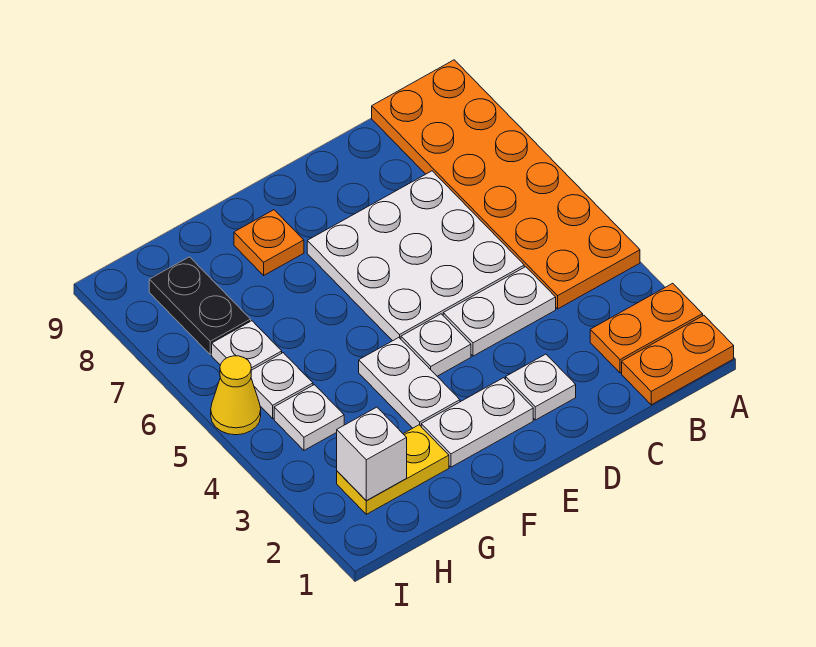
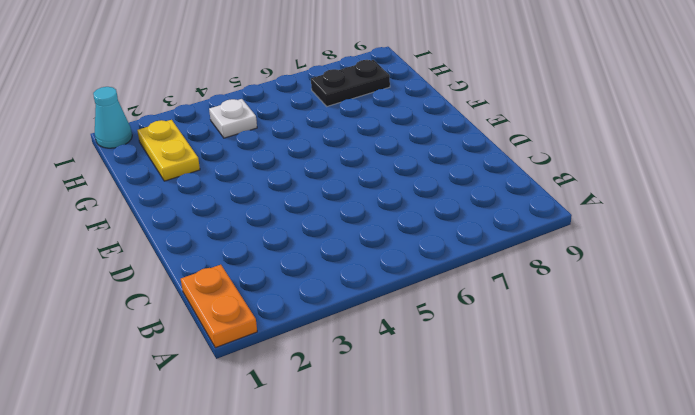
cyan 1x1 cone [93,87,132,148] -> none
none -> orange 1x2 plate [590,283,703,373]
none -> orange 2x6 plate [372,60,640,309]
none -> white 1x2 plate [443,267,556,356]

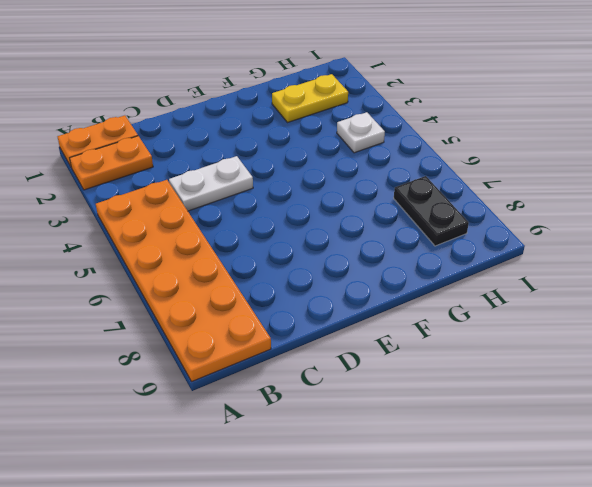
none -> white 3x3 plate [307,171,524,341]
none -> white 1x1 plate [506,354,576,420]
none -> white 1x2 plate [421,378,533,467]

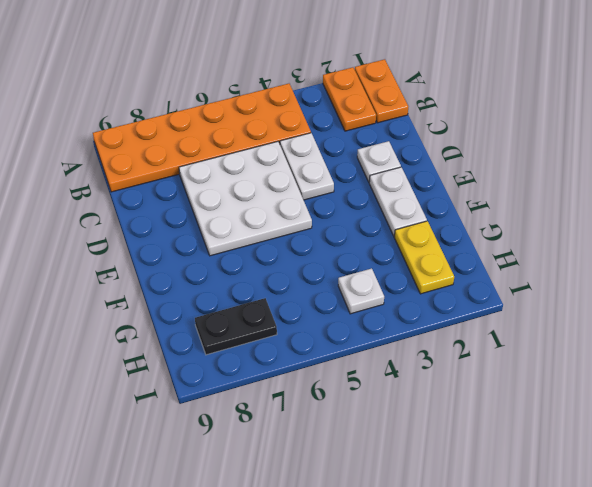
none -> white 1x1 plate [401,314,471,376]
none -> white 1x2 plate [359,338,460,428]
none -> orange 1x1 plate [234,210,304,275]

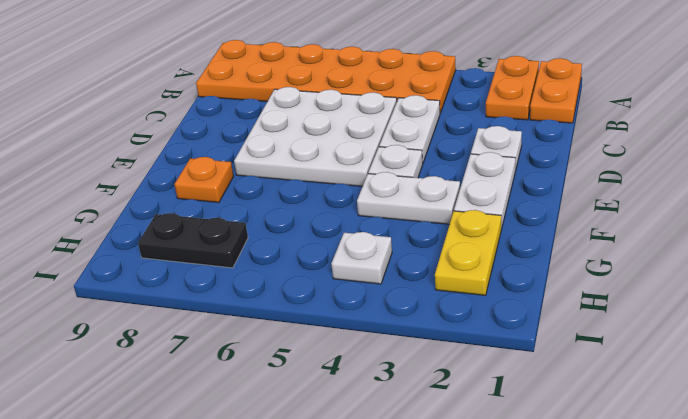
none -> white 1x1 plate [251,353,313,418]
none -> white 1x1 plate [212,321,282,370]
none -> yellow 1x1 cone [211,356,261,435]

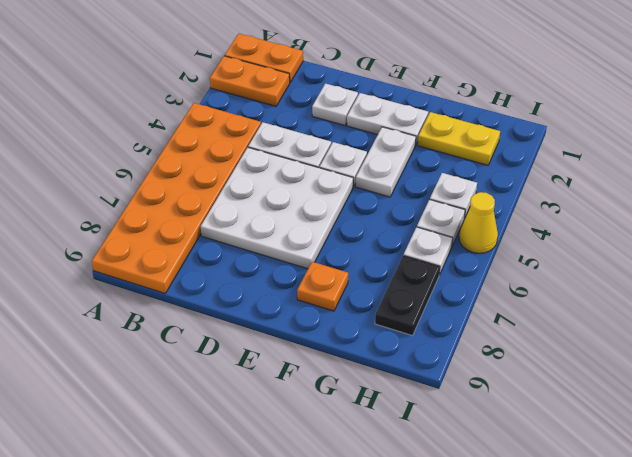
none -> white 1x1 brick [337,407,407,501]

